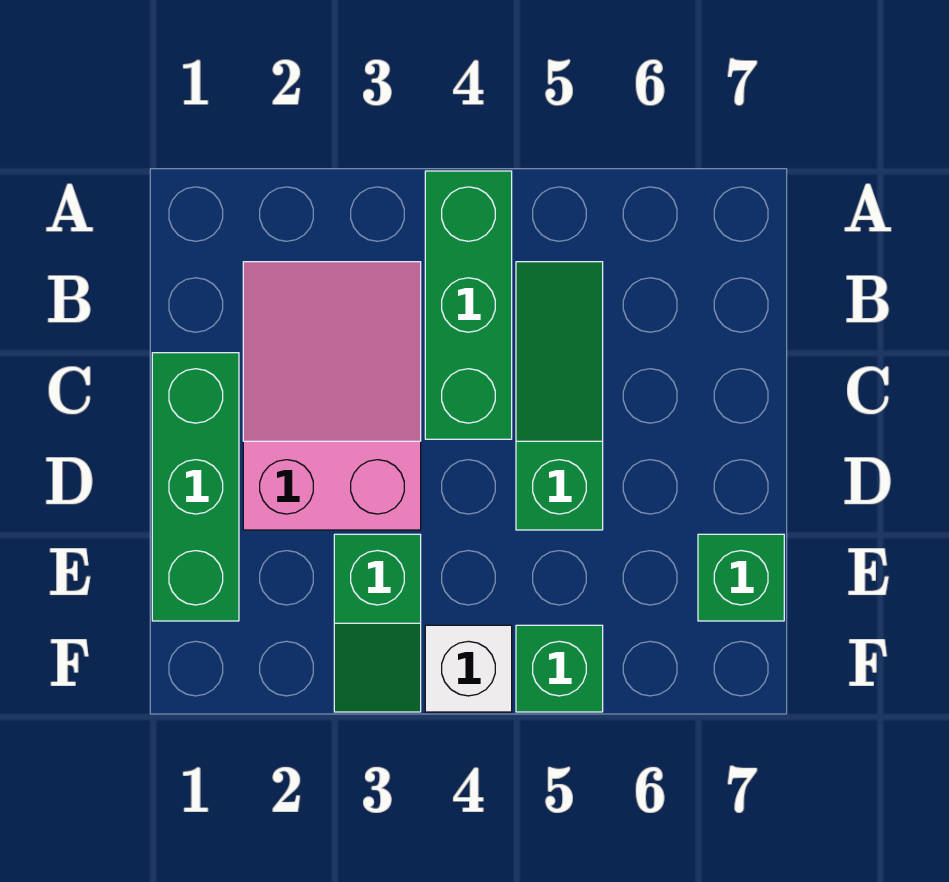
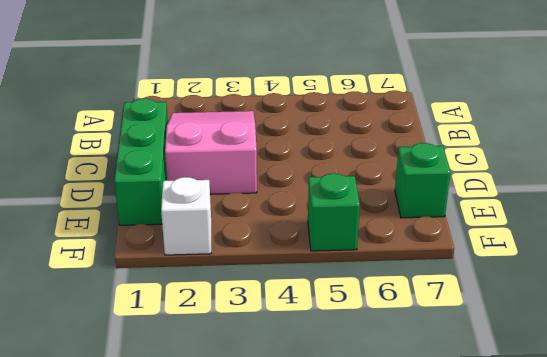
white 1x1 brick [161,177,211,255] -> white 1x1 brick moved to [425,625,512,712]
none -> green 1x3 brick [425,171,512,439]
none -> green 1x3 slope [516,262,603,530]

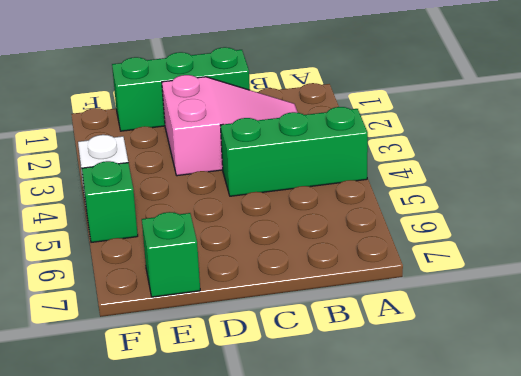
none -> green 1x3 slope [516,262,603,530]
none -> green 1x2 slope [334,534,421,712]

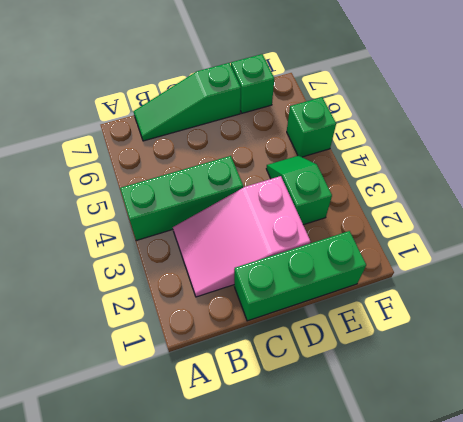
green 1x3 slope [133,63,241,141] -> green 1x3 slope moved to [516,262,603,530]
green 1x2 slope [266,156,332,225] -> green 1x2 slope turned to [334,534,421,712]
none -> white 1x1 brick [425,625,512,712]

